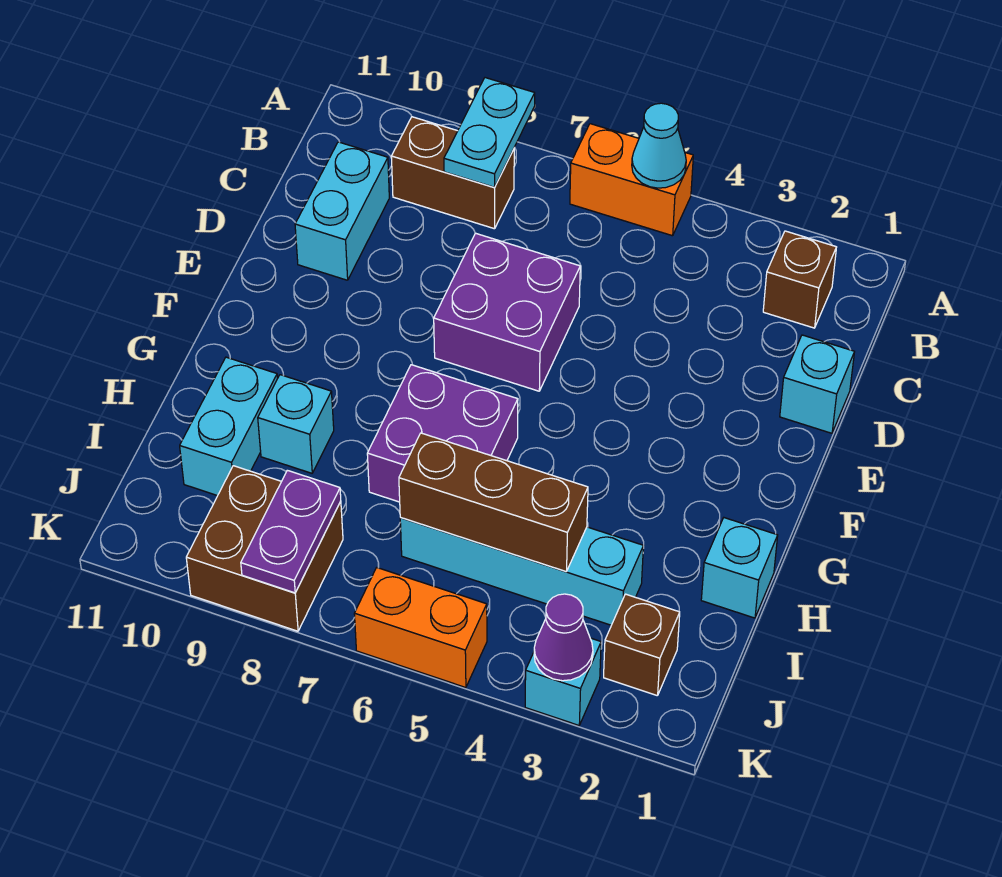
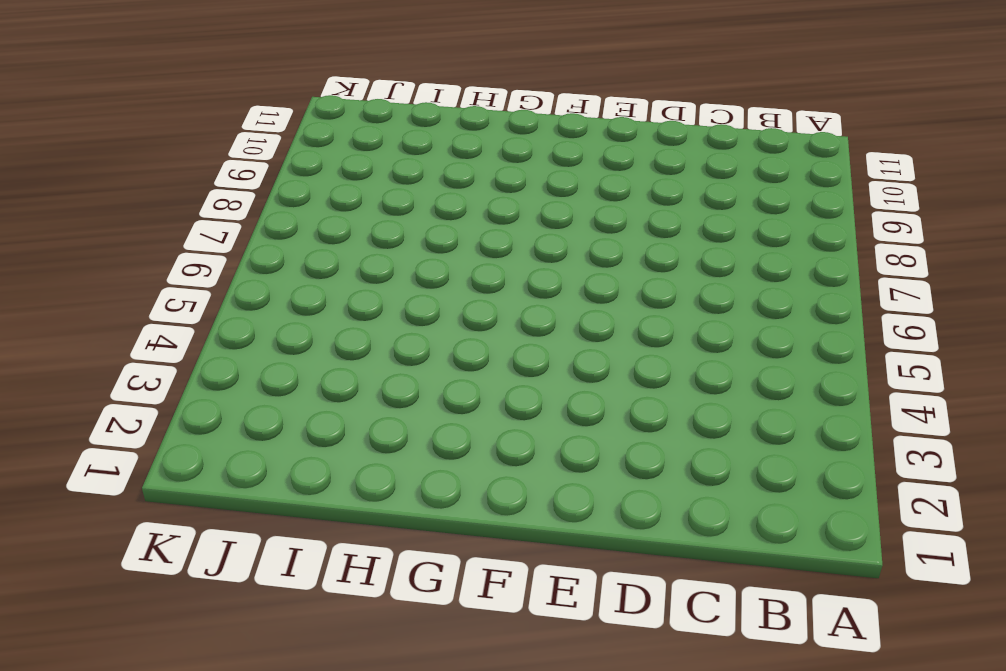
none -> orange 1x2 brick [570,124,693,236]
none -> brown 1x1 brick [763,231,836,328]
none -> brown 1x2 brick [391,117,514,229]

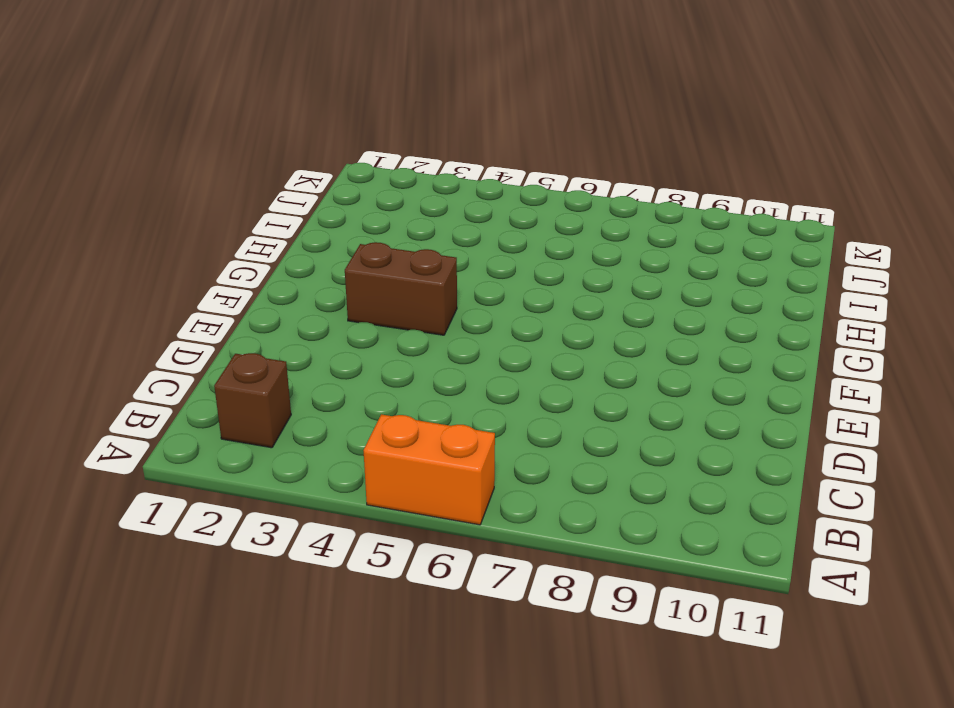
brown 1x2 brick [345,242,457,335] -> brown 1x2 brick moved to [391,117,514,229]
none -> cyan 1x2 brick [295,142,389,280]
none -> cyan 1x1 brick [780,335,854,433]
none -> purple 2x2 brick [434,233,580,391]

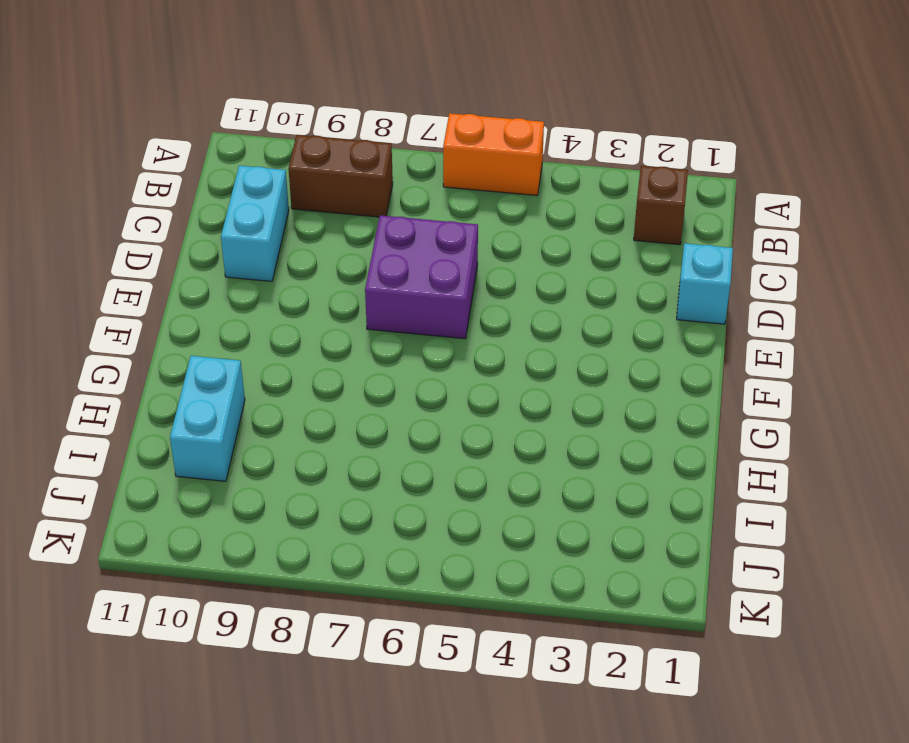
none -> purple 2x2 brick [367,365,518,502]
none -> cyan 1x1 brick [701,518,778,618]
none -> cyan 1x1 brick [258,375,334,473]

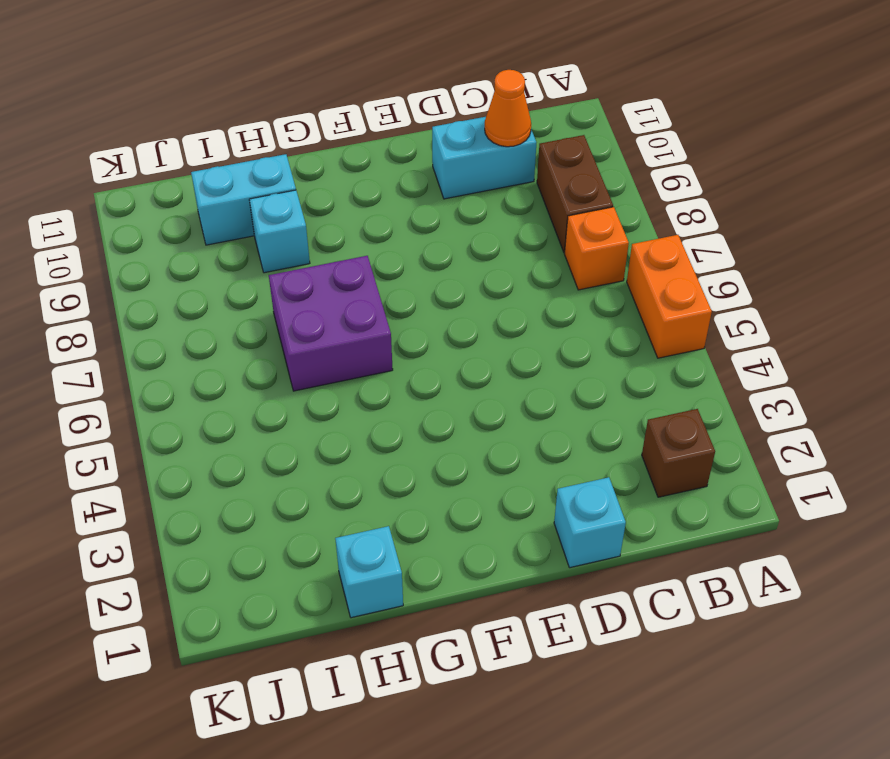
orange 1x1 brick [565,207,629,290] -> none
orange 1x1 cone [485,70,531,147] -> none
none -> purple 2x2 brick [434,233,580,391]
none -> cyan 1x4 brick [400,518,643,625]
none -> brown 1x1 brick [604,594,680,696]

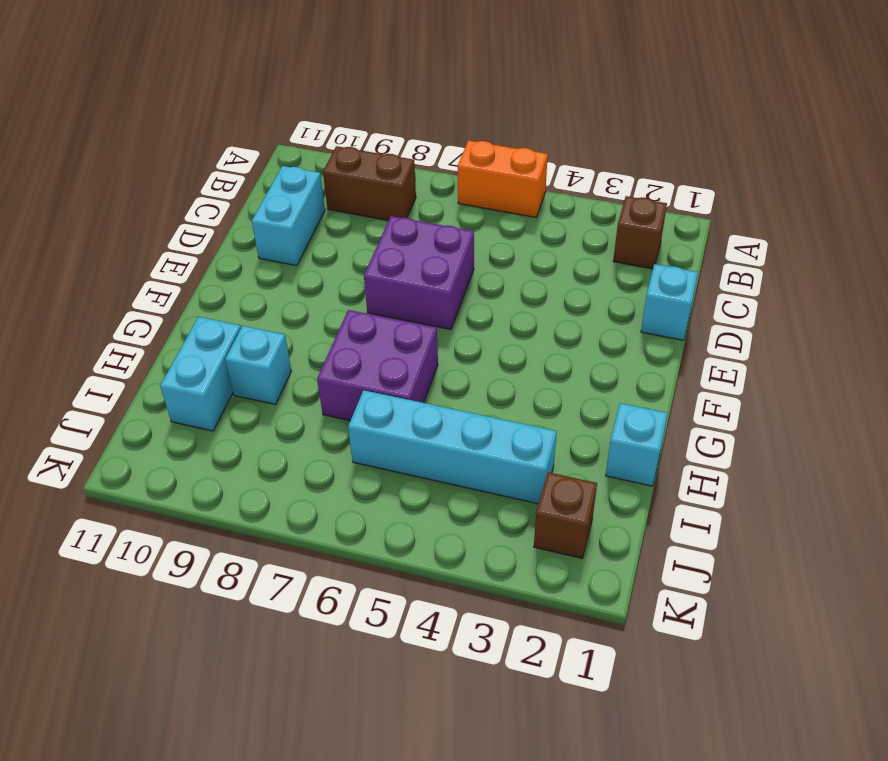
none -> brown 2x2 brick [186,466,343,631]
none -> cyan 1x1 brick [525,638,601,725]
none -> orange 1x2 brick [354,568,487,688]

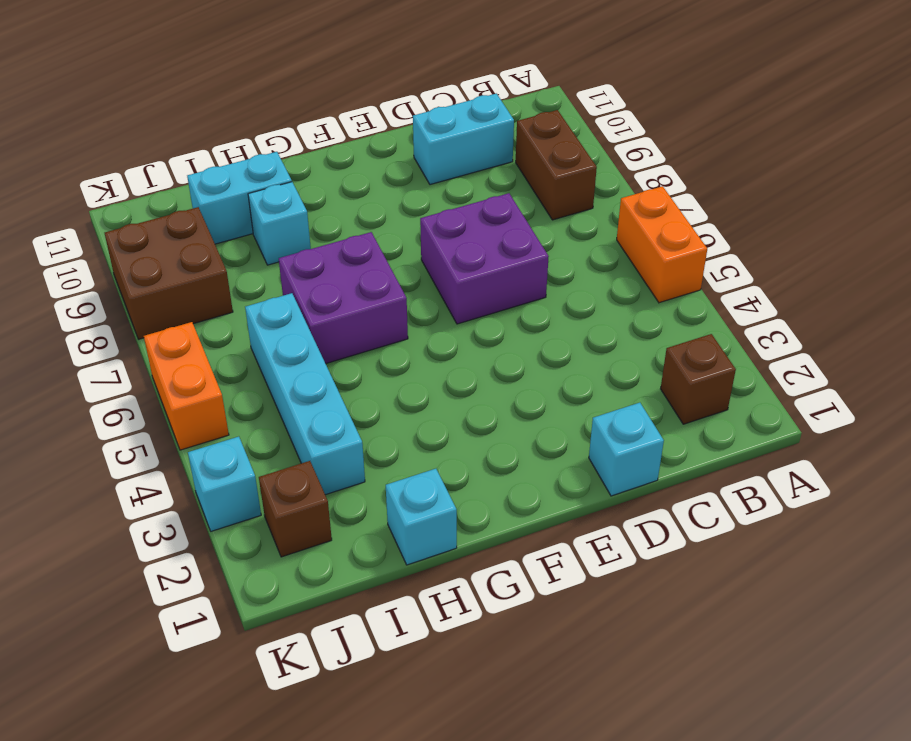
none -> cyan 1x1 cone [632,103,686,188]
none -> cyan 1x2 plate [444,78,535,187]
none -> brown 1x3 brick [399,433,588,572]

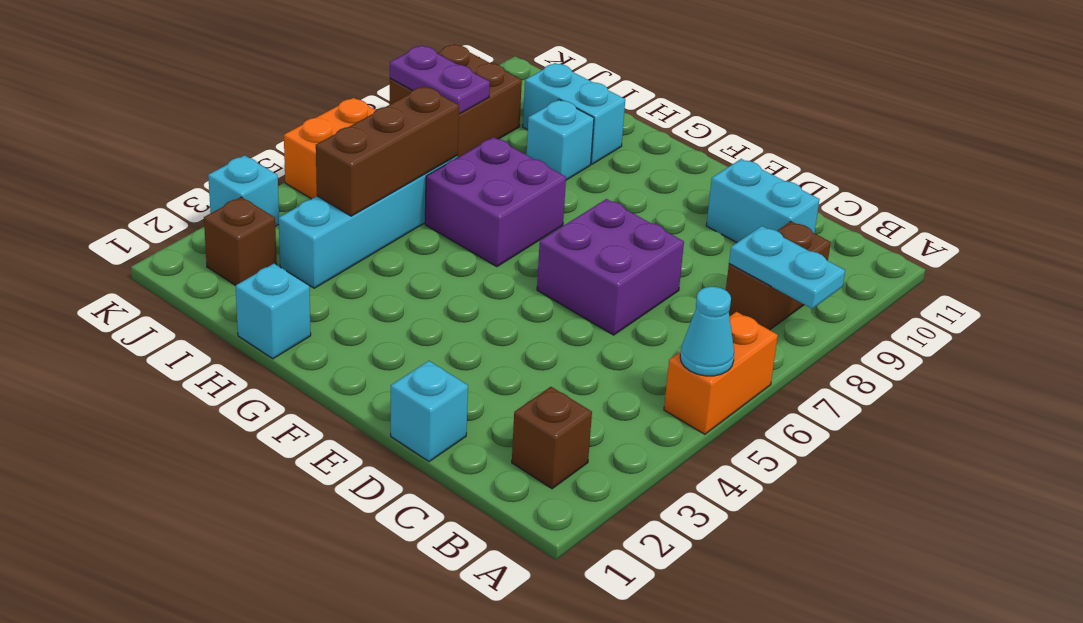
none -> purple 1x1 cone [534,594,593,681]

